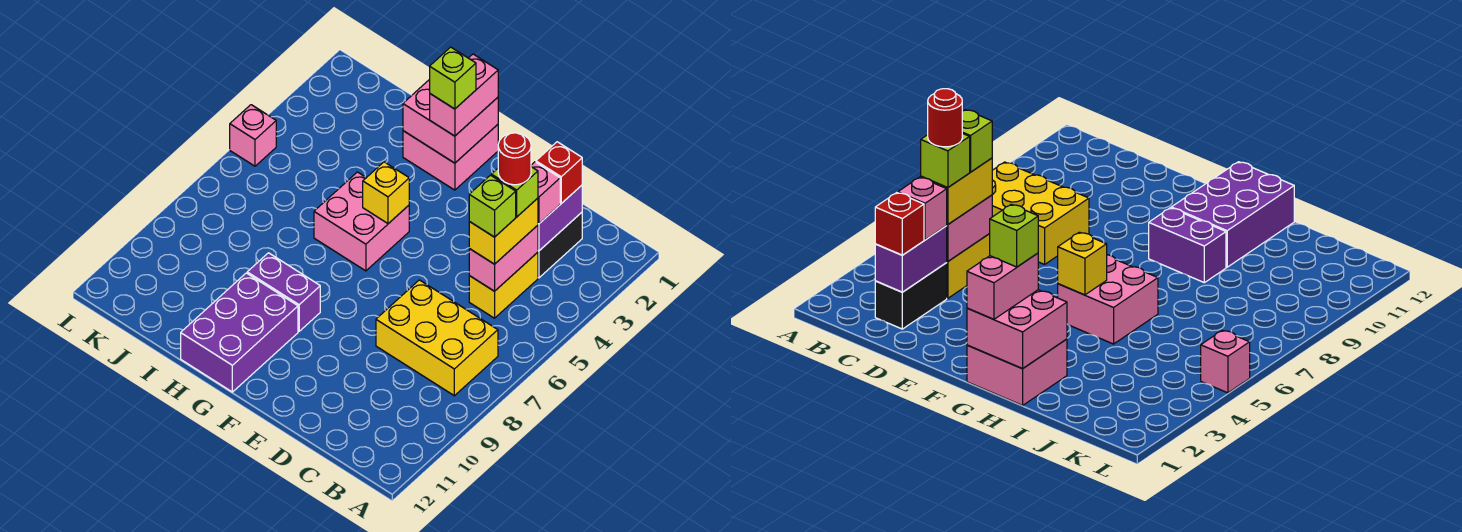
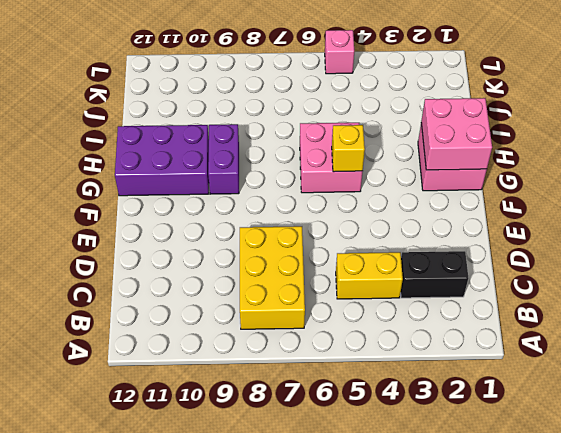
none -> purple 1x2 brick [538,185,582,251]
none -> pink 1x2 brick [469,225,538,291]
none -> red 1x1 brick [536,142,582,203]

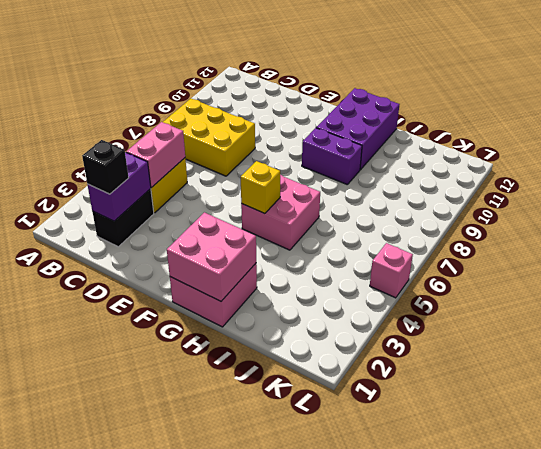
black 1x1 brick [82,140,129,194] -> red 1x1 brick [536,142,582,203]
none -> pink 1x1 brick [531,162,560,224]
none -> yellow 1x2 brick [469,198,538,264]
none -> pink 1x2 brick [430,54,498,136]

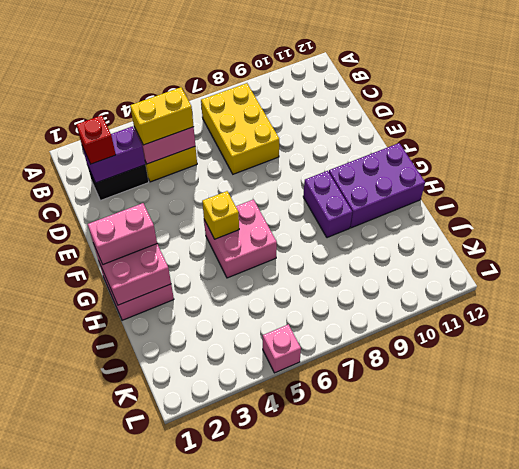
none -> pink 1x1 brick [531,162,560,224]
none -> lime 1x1 brick [491,167,538,217]
none -> lime 1x1 brick [469,175,516,237]

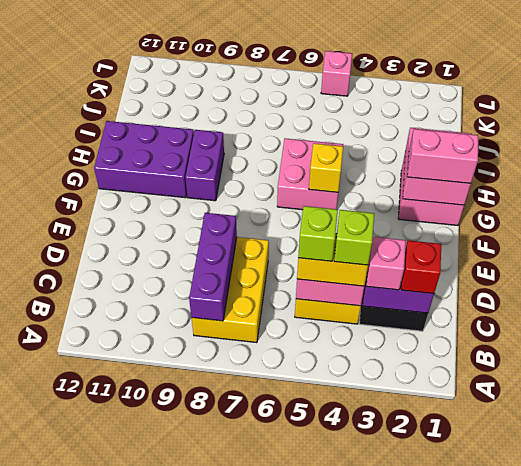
purple 1x3 brick [189,213,237,321] -> none
none -> lime 1x1 brick [430,47,476,109]
none -> red 1x1 round brick [498,133,531,185]

